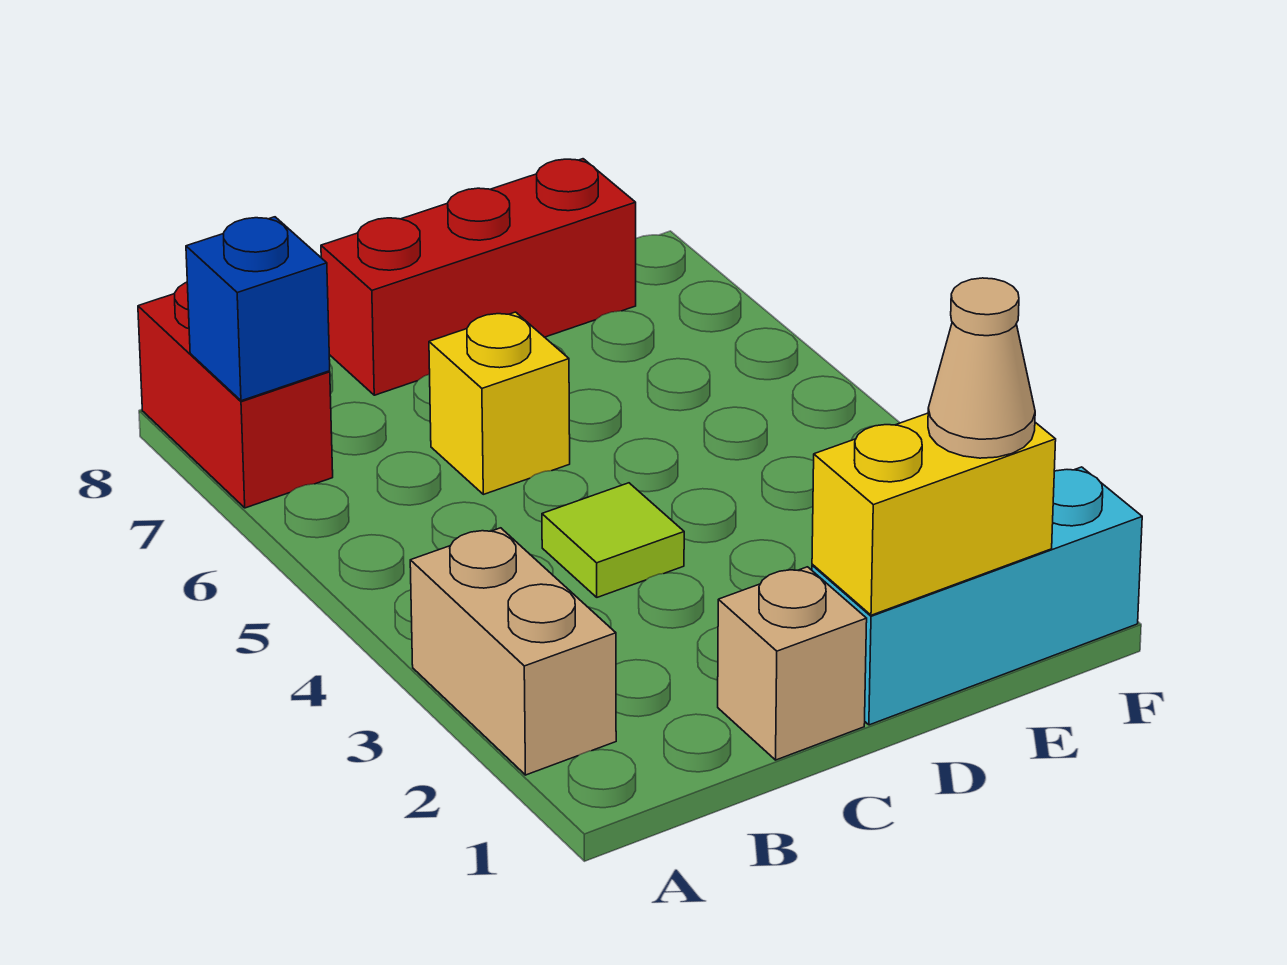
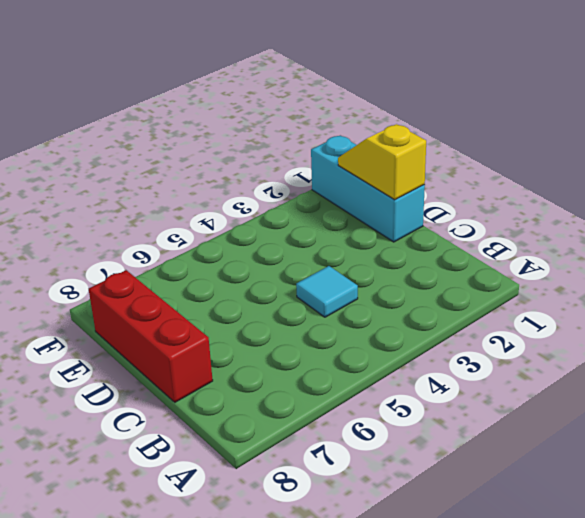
cyan 1x1 tile [296,266,358,317] -> lime 1x1 tile [542,483,684,597]
yellow 1x2 slope [338,124,426,200] -> yellow 1x2 brick [812,413,1056,615]
none -> tan 1x2 brick [410,528,616,775]
none -> red 1x2 brick [138,282,333,508]

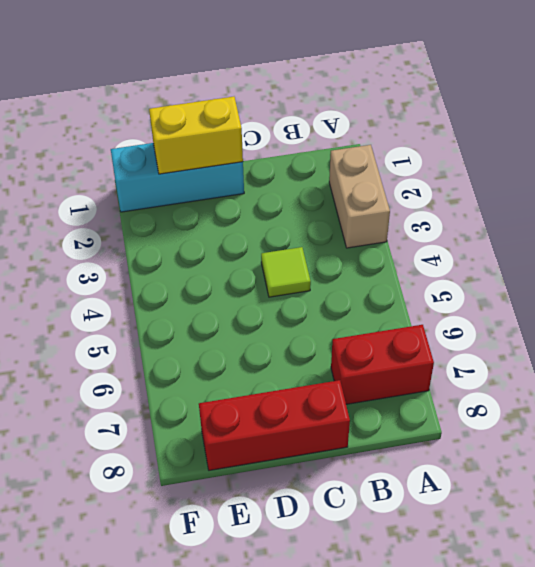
red 1x2 brick [331,325,434,404] -> red 1x2 brick turned to [138,282,333,508]
none -> tan 1x1 brick [718,567,867,760]
none -> yellow 1x1 brick [429,312,570,494]

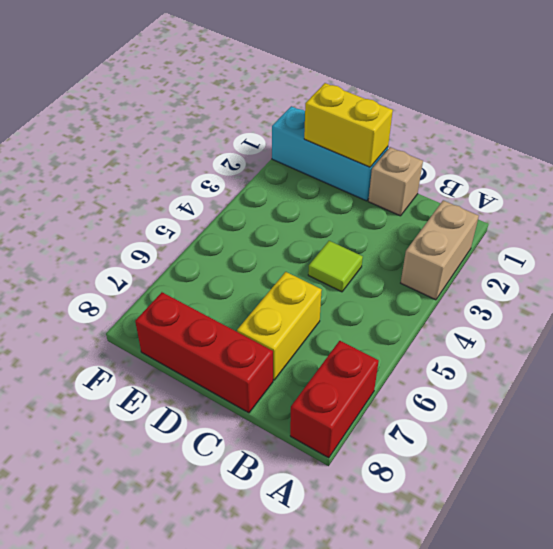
yellow 1x2 brick [237,272,322,380] -> yellow 1x1 brick [429,312,570,494]
none -> blue 1x1 brick [186,217,330,401]
none -> tan 1x1 cone [928,278,1035,458]

